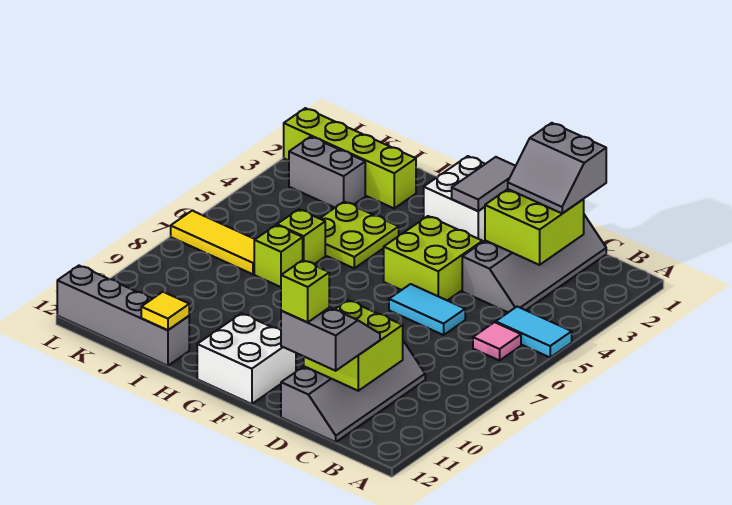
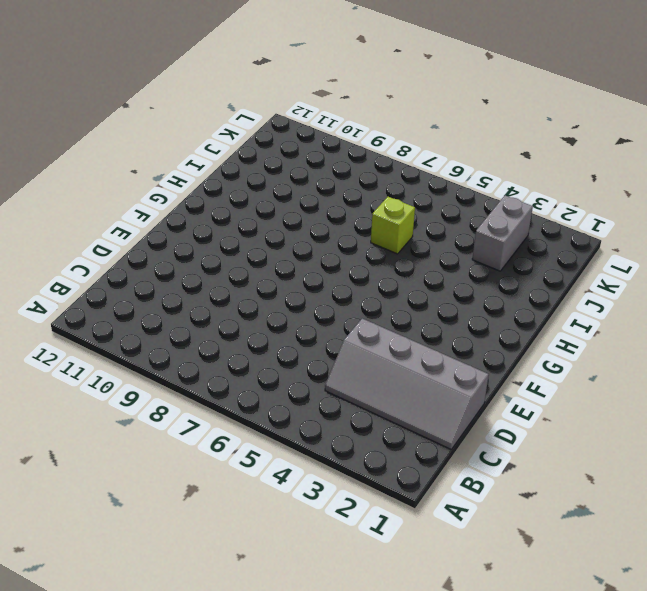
none -> cyan 1x2 tile [496,307,572,357]
none -> pink 1x1 tile [473,322,521,361]
none -> grey 2x4 slope [281,341,425,442]

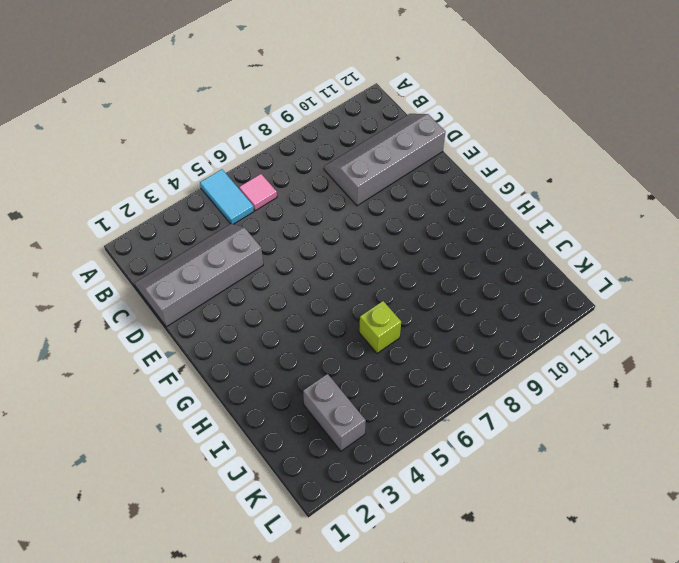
none -> cyan 1x2 tile [389,284,465,335]
none -> lime 2x2 brick [384,216,482,301]
none -> white 2x2 brick [424,156,485,242]

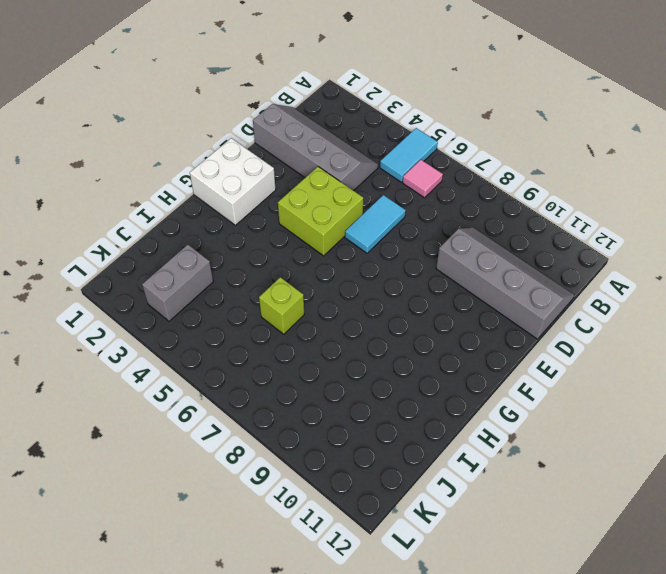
none -> white 2x2 brick [197,313,296,404]
none -> lime 2x2 plate [320,202,399,268]
none -> lime 1x4 brick [284,108,416,208]

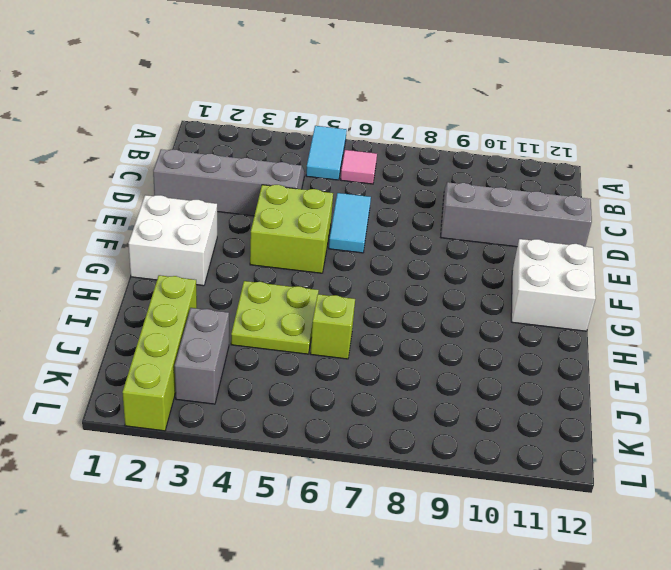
none -> lime 1x1 brick [254,225,303,287]
none -> grey 1x4 brick [57,266,189,366]
none -> yellow 1x3 tile [171,211,255,274]

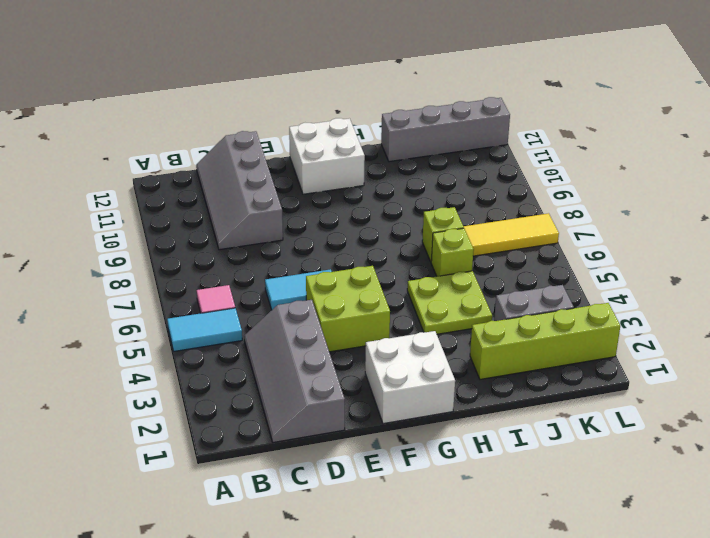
none -> lime 2x2 brick [485,189,584,265]
none -> lime 2x2 brick [304,300,403,391]
none -> grey 1x2 tile [452,157,515,211]

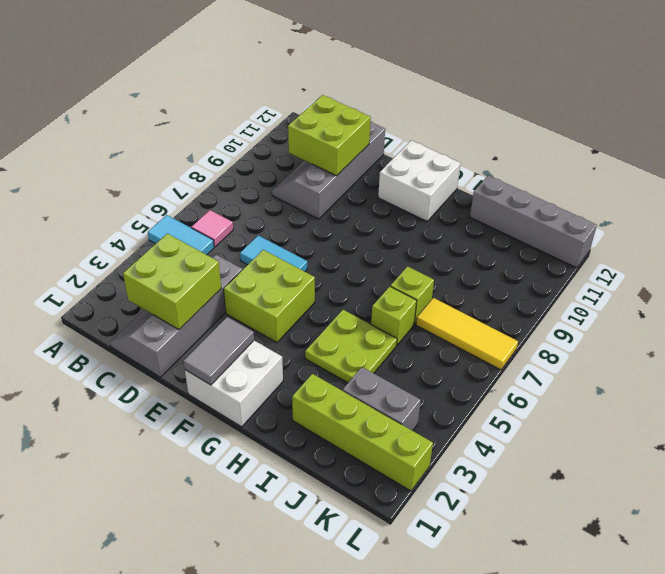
none -> yellow 1x1 tile [141,292,189,330]
none -> grey 2x2 slope [508,123,606,213]
none -> grey 2x2 slope [281,307,380,371]

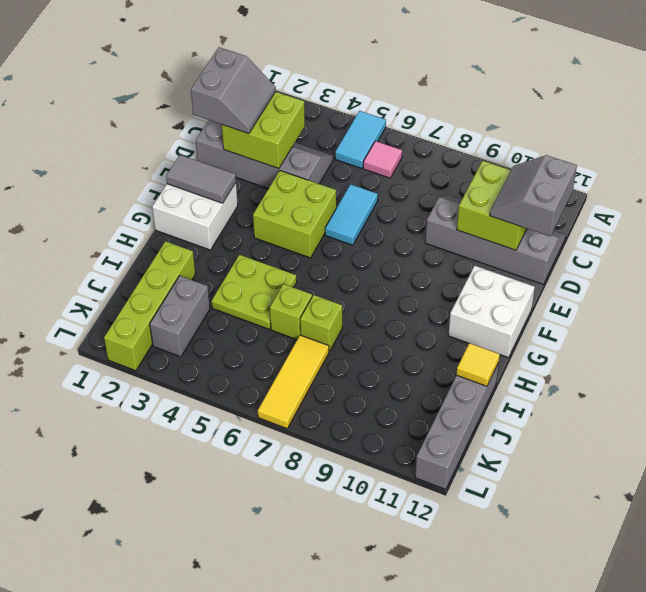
none -> lime 1x1 brick [281,260,329,322]

